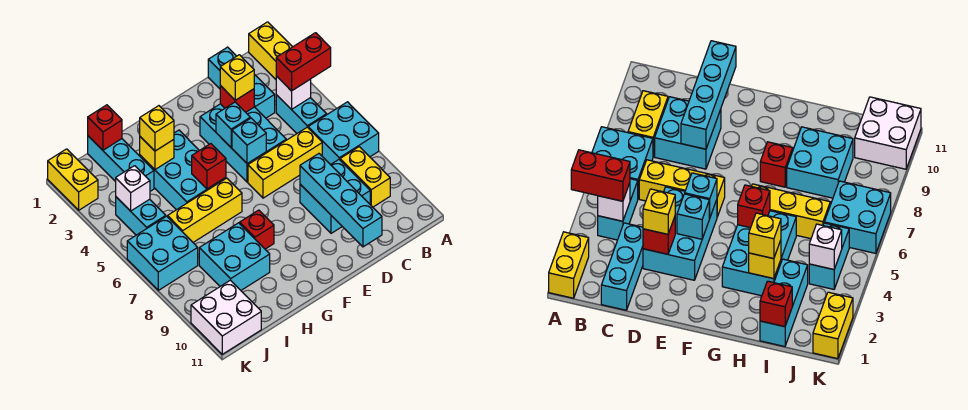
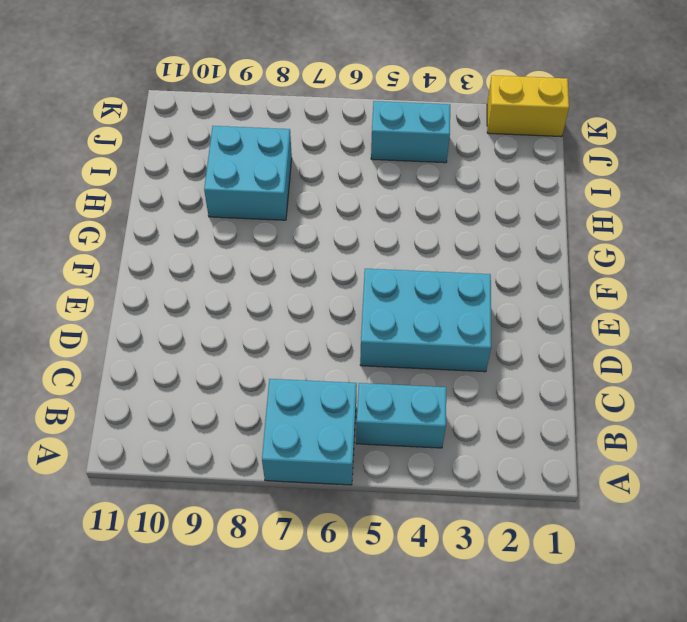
none -> yellow 1x2 brick [249,22,292,79]
none -> yellow 1x2 brick [340,147,390,207]
none -> cyan 1x3 brick [208,47,275,118]

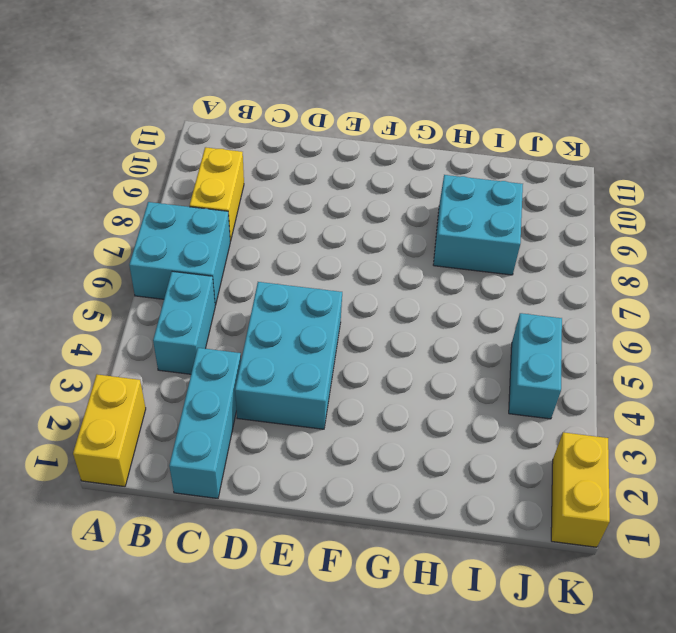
none -> yellow 1x3 brick [248,127,322,198]
none -> cyan 2x2 brick [300,160,370,233]
none -> cyan 2x3 brick [140,130,226,210]

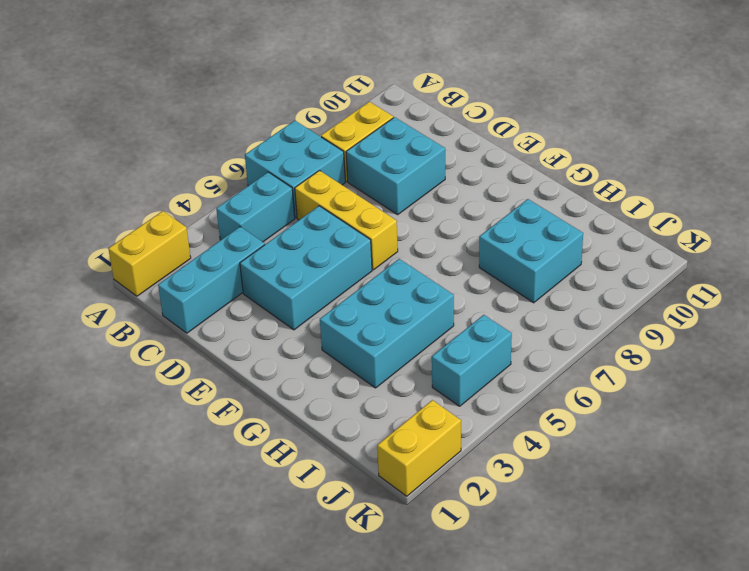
none -> yellow 1x3 brick [168,178,242,242]
none -> red 1x1 brick [240,210,274,249]
none -> cyan 1x3 brick [88,136,154,191]

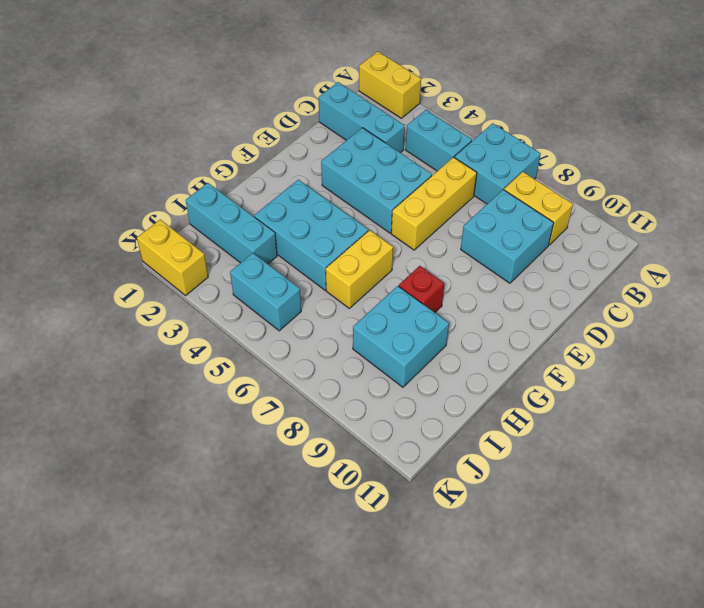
yellow 1x2 brick [326,230,393,308] -> yellow 1x3 brick [168,178,242,242]
none -> cyan 2x2 brick [127,216,198,290]
none -> white 2x2 brick [191,280,261,354]
none -> white 1x1 brick [276,76,311,110]

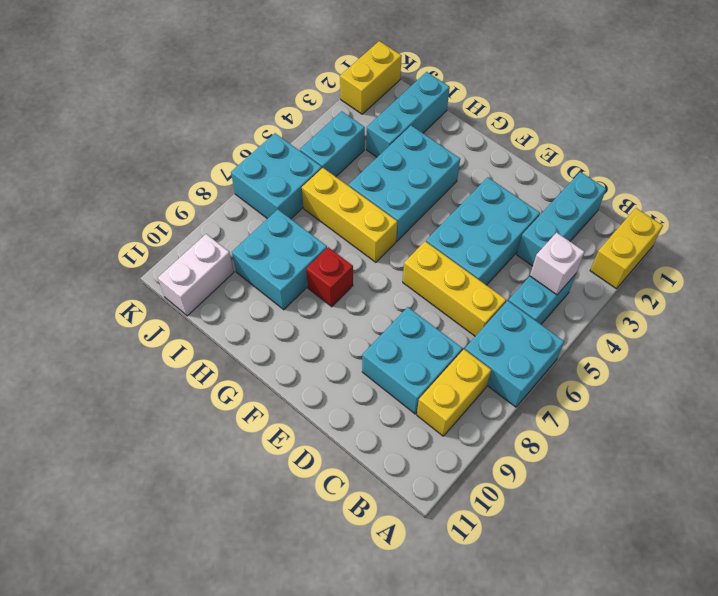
white 1x2 brick [158,234,234,316] -> white 2x2 brick [191,280,261,354]
none -> red 1x1 brick [220,86,254,112]
none -> cyan 1x4 brick [300,154,382,247]
none -> cyan 1x1 brick [216,102,250,147]

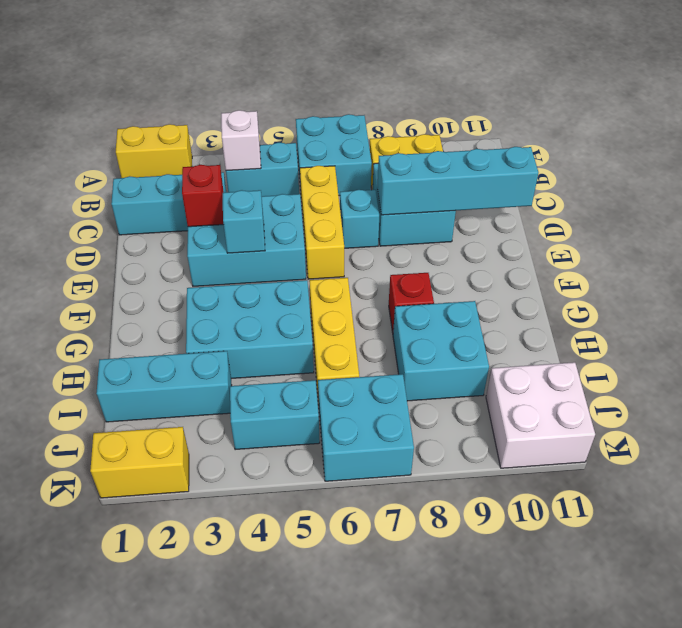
cyan 1x1 brick [340,189,379,248] -> cyan 1x1 brick moved to [232,118,266,164]
none -> red 1x1 brick [192,144,226,189]
none -> yellow 1x1 brick [140,137,174,169]
none -> red 1x1 brick [88,105,122,150]

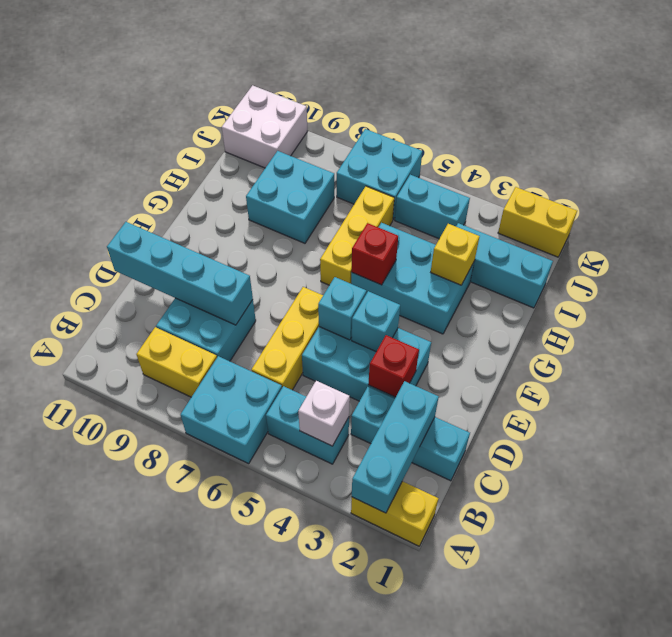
cyan 1x3 brick [352,381,439,513] -> none
none -> red 1x1 brick [240,210,274,249]
none -> red 1x1 brick [88,105,122,150]
none -> white 1x1 brick [116,166,150,211]

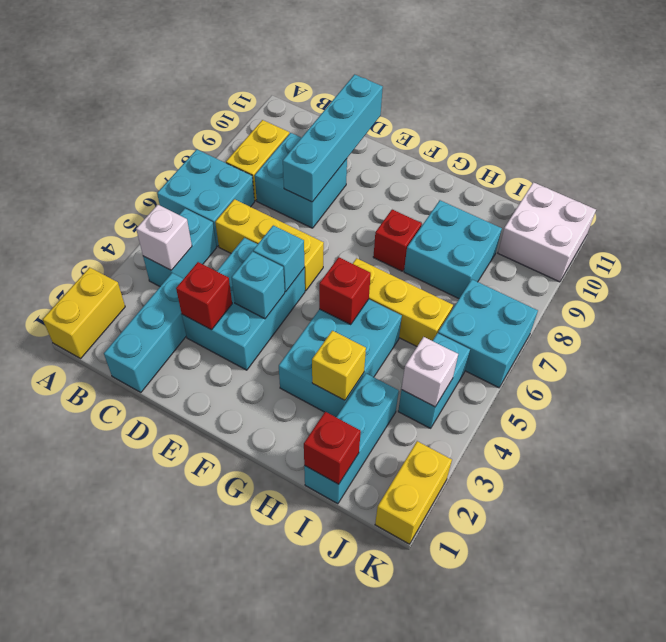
none -> red 1x2 brick [276,33,331,91]
none -> yellow 1x1 brick [220,55,254,100]
none -> yellow 1x1 brick [140,106,174,151]

